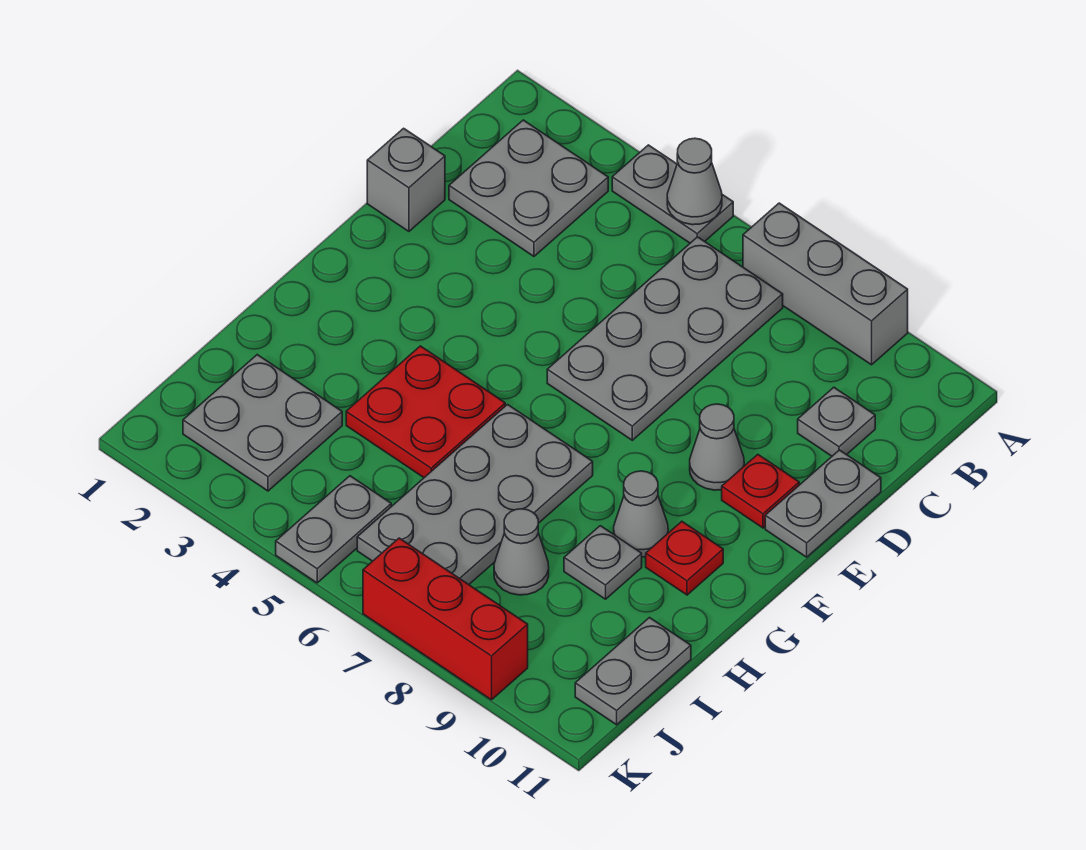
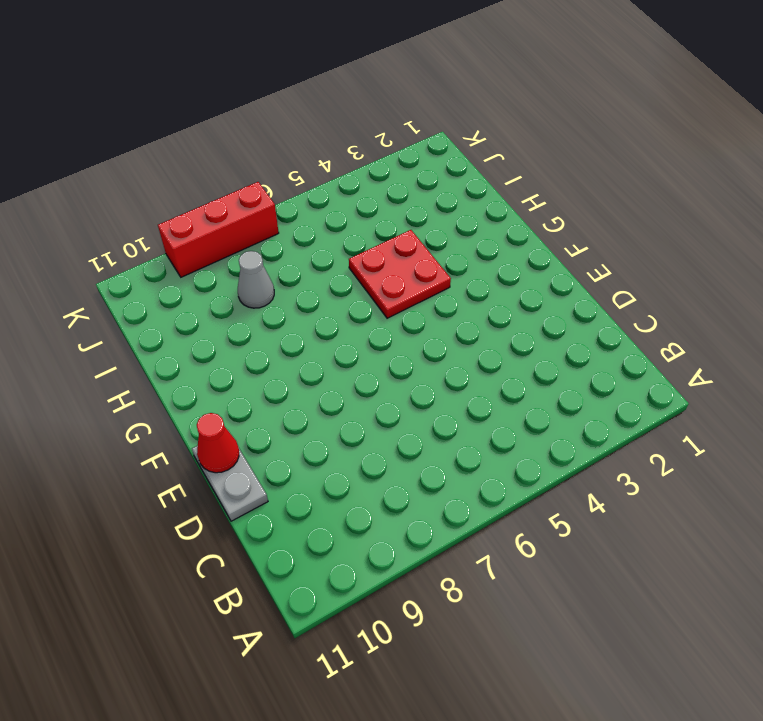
red 1x1 cone [197,413,239,473] -> none
none -> grey 1x2 plate [612,145,733,243]
none -> grey 1x3 brick [743,203,908,365]
none -> grey 2x2 plate [449,120,608,256]

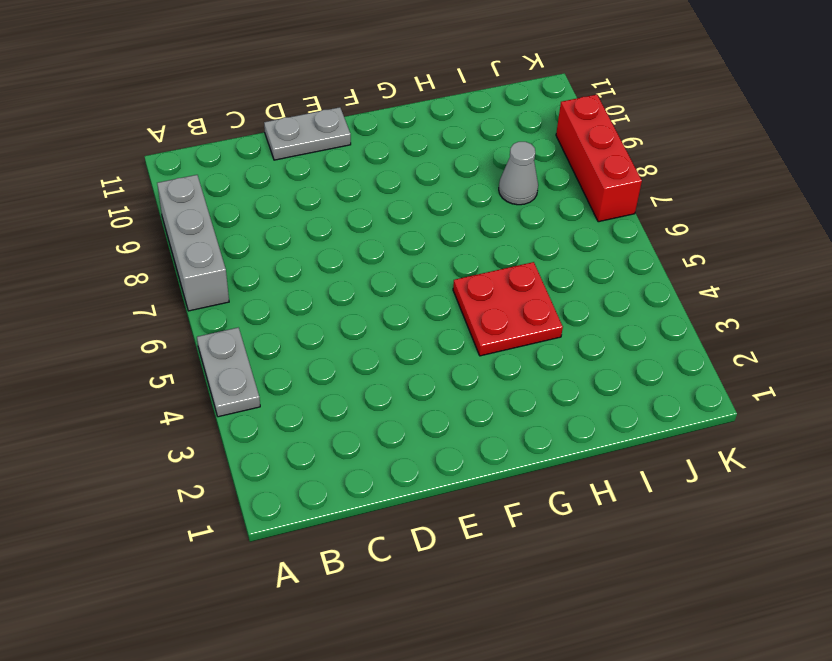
none -> grey 2x2 plate [449,120,608,256]
none -> grey 2x4 plate [547,237,783,440]
none -> grey 1x1 plate [798,387,875,456]

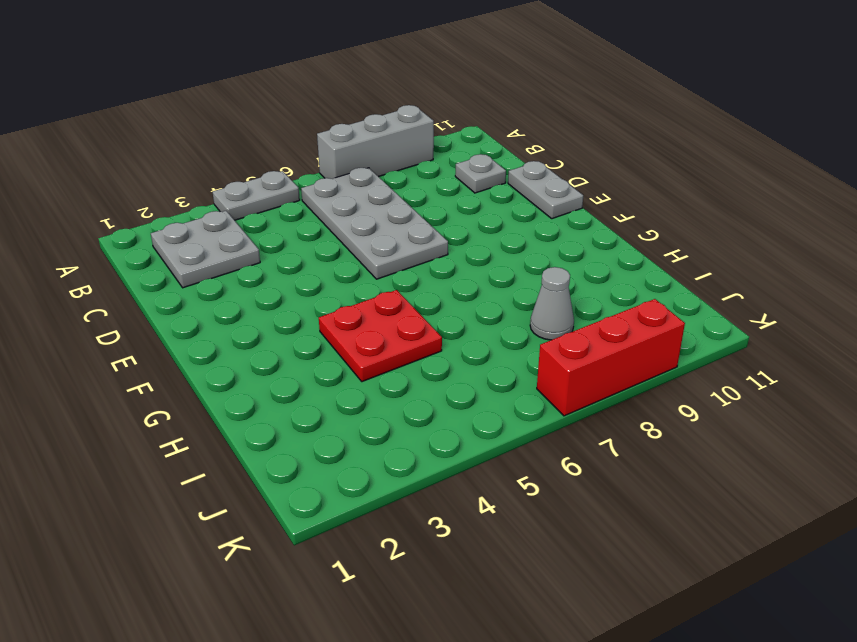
none -> grey 1x1 brick [367,128,445,231]
none -> grey 1x1 cone [690,404,744,490]
none -> red 1x1 plate [722,454,799,528]

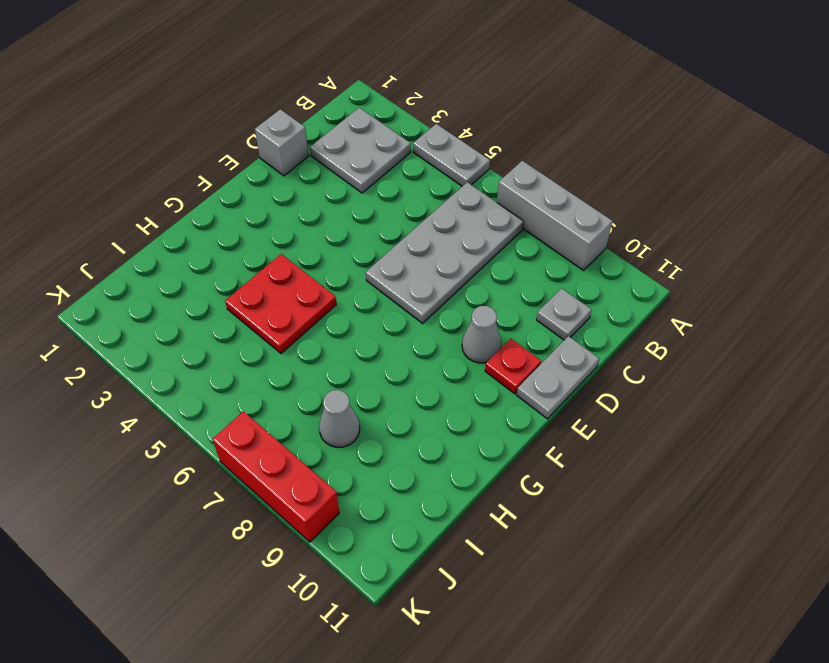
none -> grey 2x4 plate [357,405,593,584]
none -> grey 1x1 cone [614,471,668,557]
none -> red 1x1 plate [646,521,723,595]

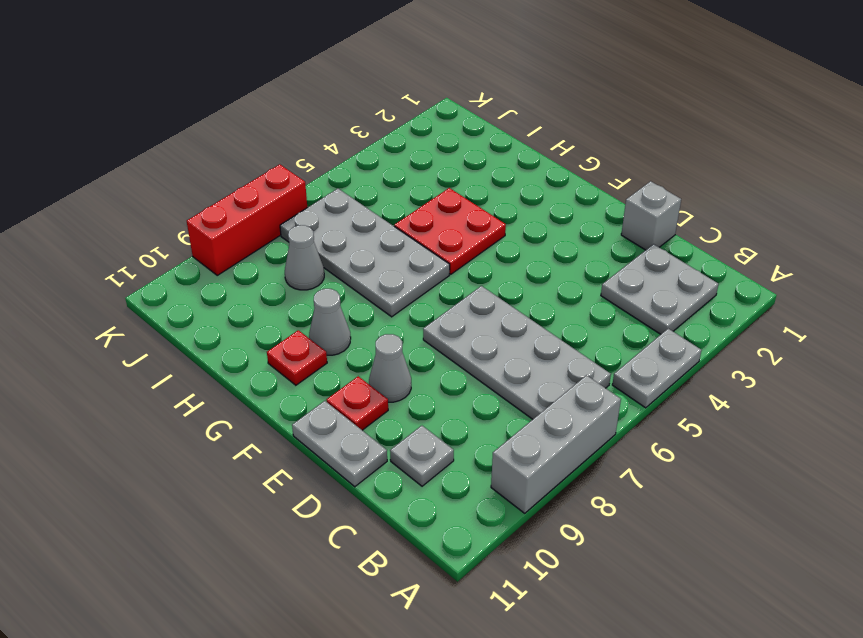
none -> grey 1x1 plate [564,526,642,599]
none -> grey 2x2 plate [183,355,342,491]
none -> grey 1x2 plate [575,618,691,725]

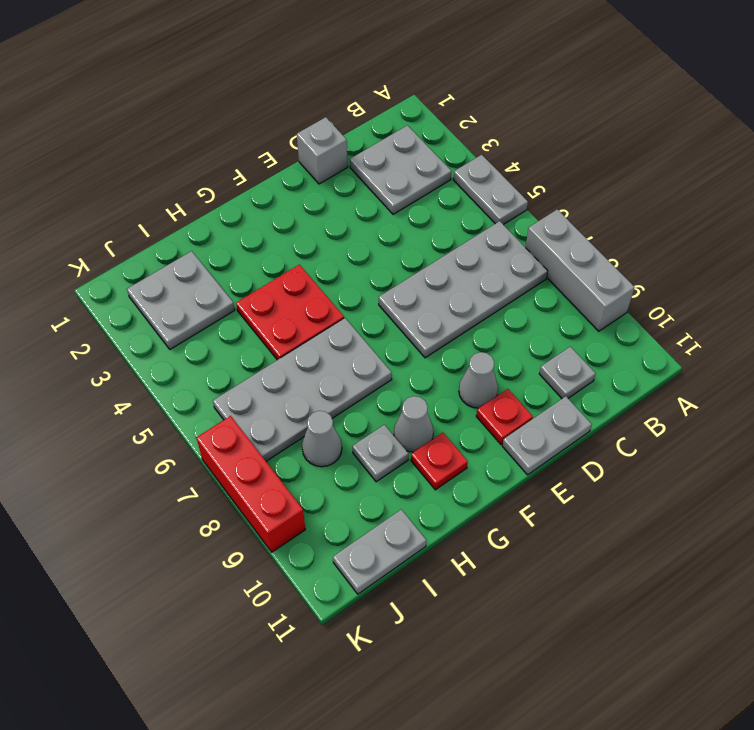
none -> grey 1x2 plate [276,476,391,583]
none -> grey 1x1 cone [667,138,722,225]

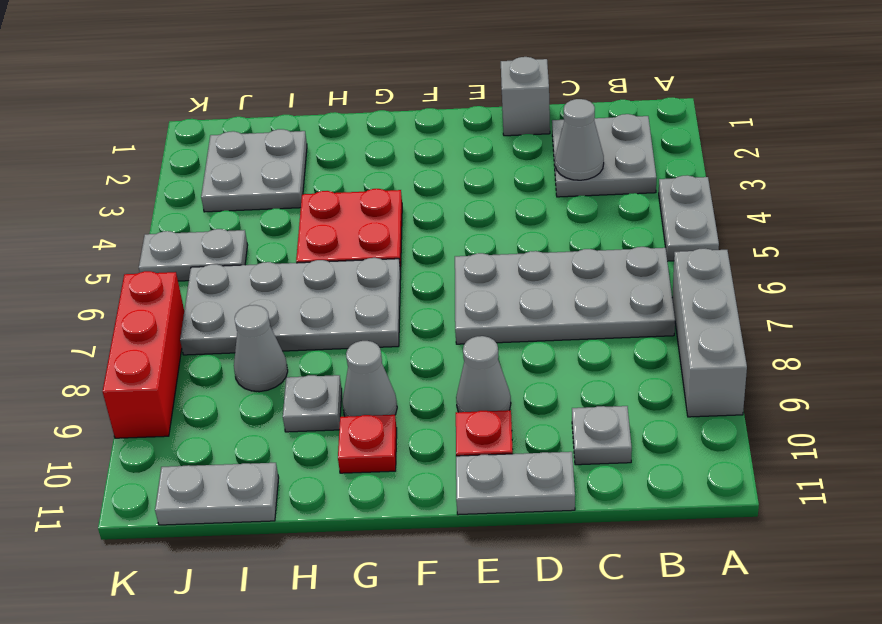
grey 1x1 cone [555,99,604,180] -> grey 1x1 cone moved to [667,138,722,225]

